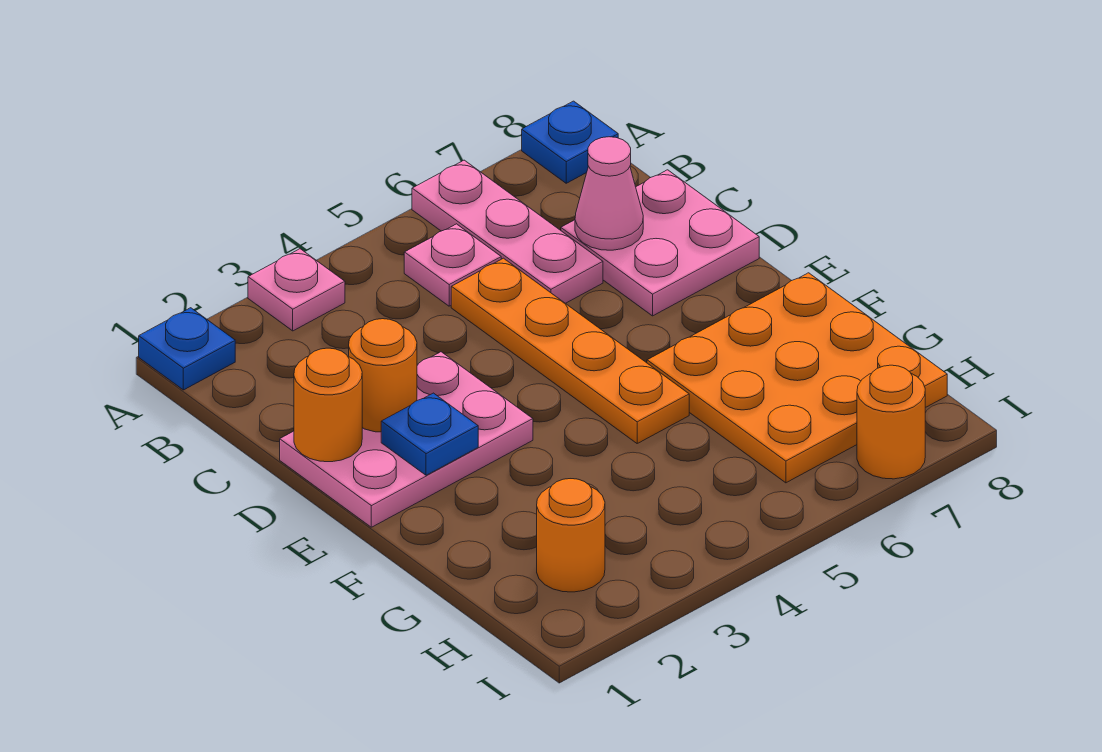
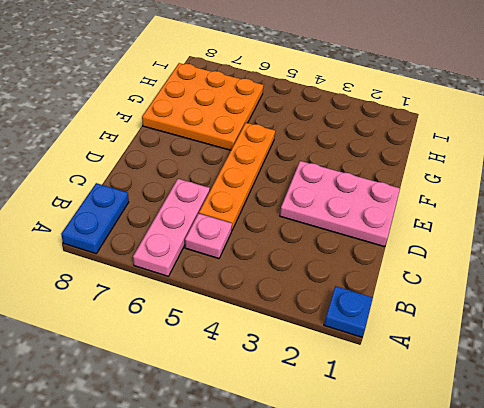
blue 1x2 plate [61,183,129,254] -> blue 1x1 plate [522,101,618,183]
none -> pink 1x1 plate [248,249,345,331]
none -> pink 2x2 plate [561,170,759,316]
none -> orange 1x1 round brick [537,479,605,592]

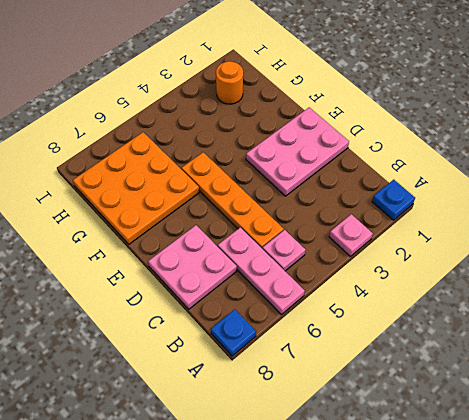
none -> orange 1x1 round brick [857,365,925,479]
none -> pink 1x1 cone [575,137,643,250]
none -> orange 1x1 round brick [294,348,362,462]

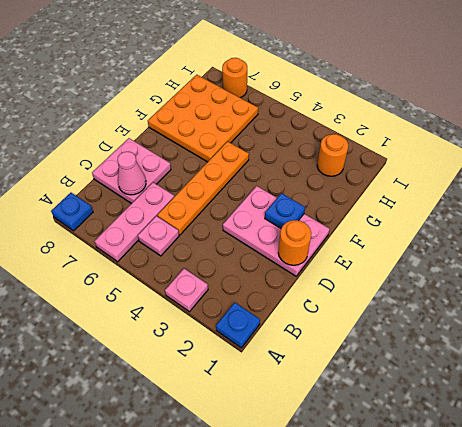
none -> orange 1x1 round brick [349,319,417,432]

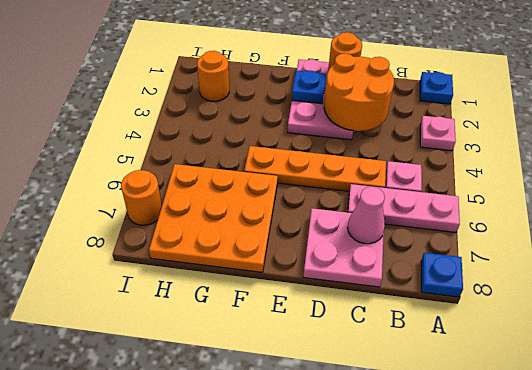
orange 2x2 round brick [324,53,394,131] -> orange 1x1 round brick [349,319,417,432]

